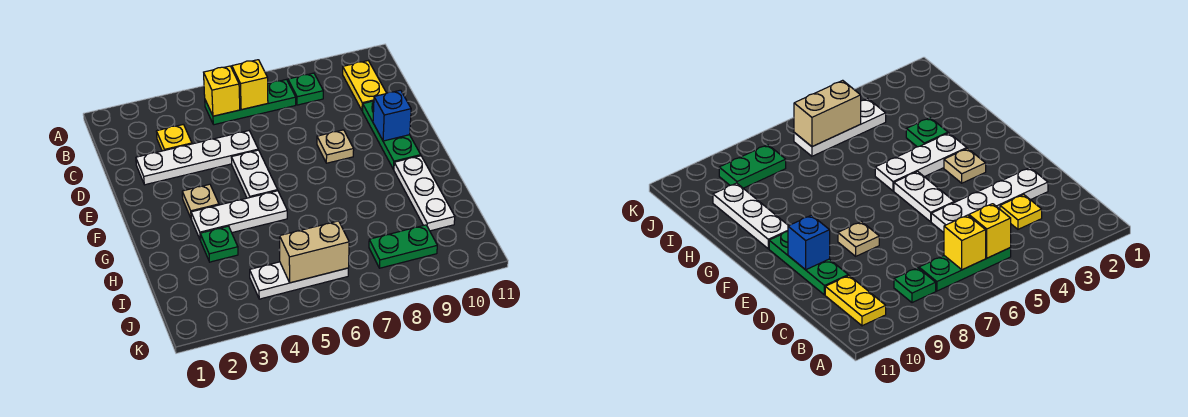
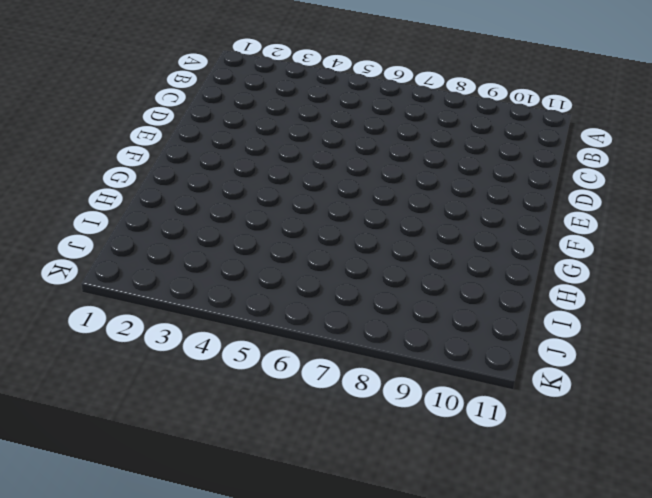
none -> green 1x3 plate [205,79,296,125]
none -> green 1x1 plate [288,73,323,105]
none -> yellow 1x2 plate [343,61,386,111]

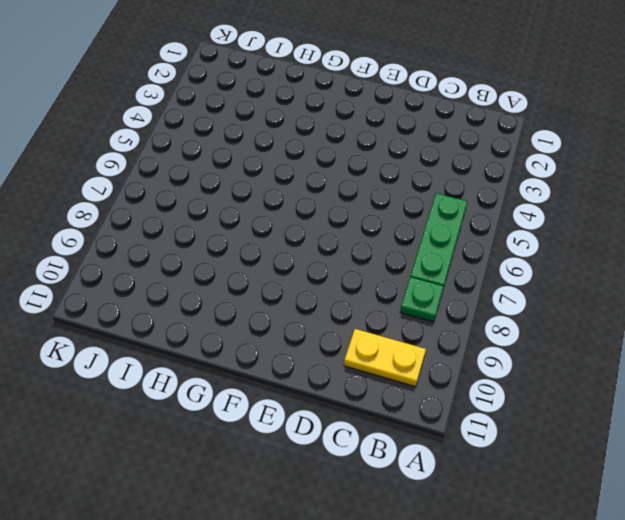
none -> yellow 1x1 plate [156,124,192,151]
none -> white 1x4 plate [136,131,258,185]
none -> green 1x3 plate [363,101,421,170]

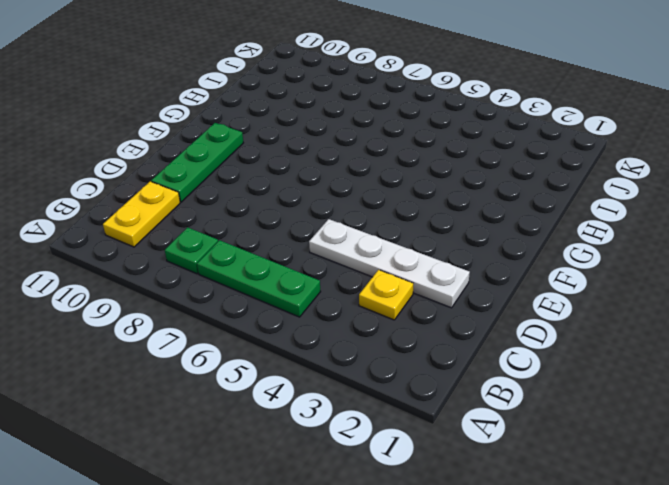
none -> white 1x2 plate [231,150,278,198]
none -> tan 1x1 plate [317,130,354,163]
none -> tan 1x1 plate [182,184,219,218]

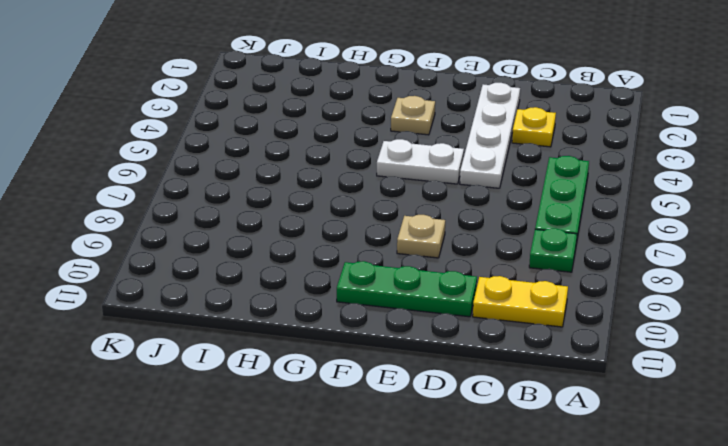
none -> white 1x3 plate [191,191,287,240]
none -> white 1x3 plate [394,156,455,231]
none -> green 1x1 plate [200,226,238,262]

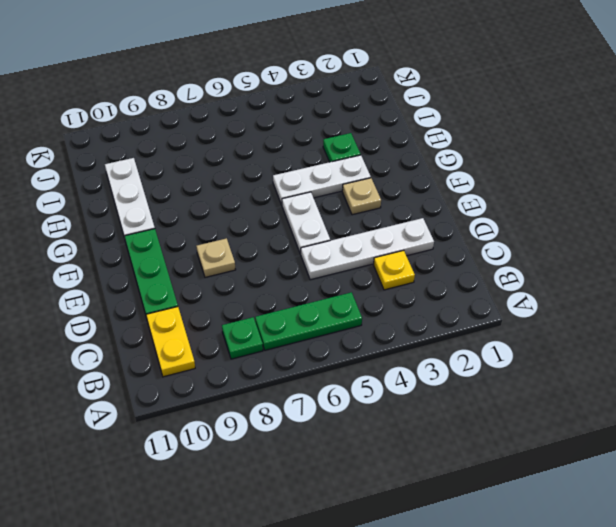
none -> white 1x3 plate [250,262,348,299]
none -> green 1x2 plate [369,225,437,268]
none -> yellow 1x1 brick [204,66,240,116]

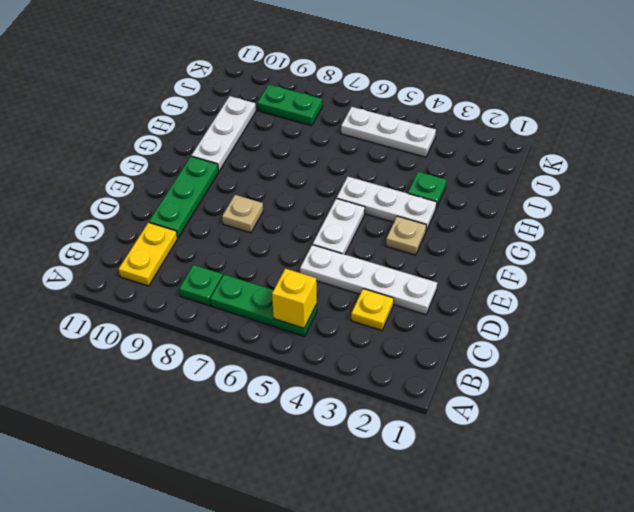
none -> yellow 1x1 brick [232,60,268,110]
none -> blue 1x1 brick [373,90,411,141]
none -> tan 1x2 brick [280,221,349,283]

